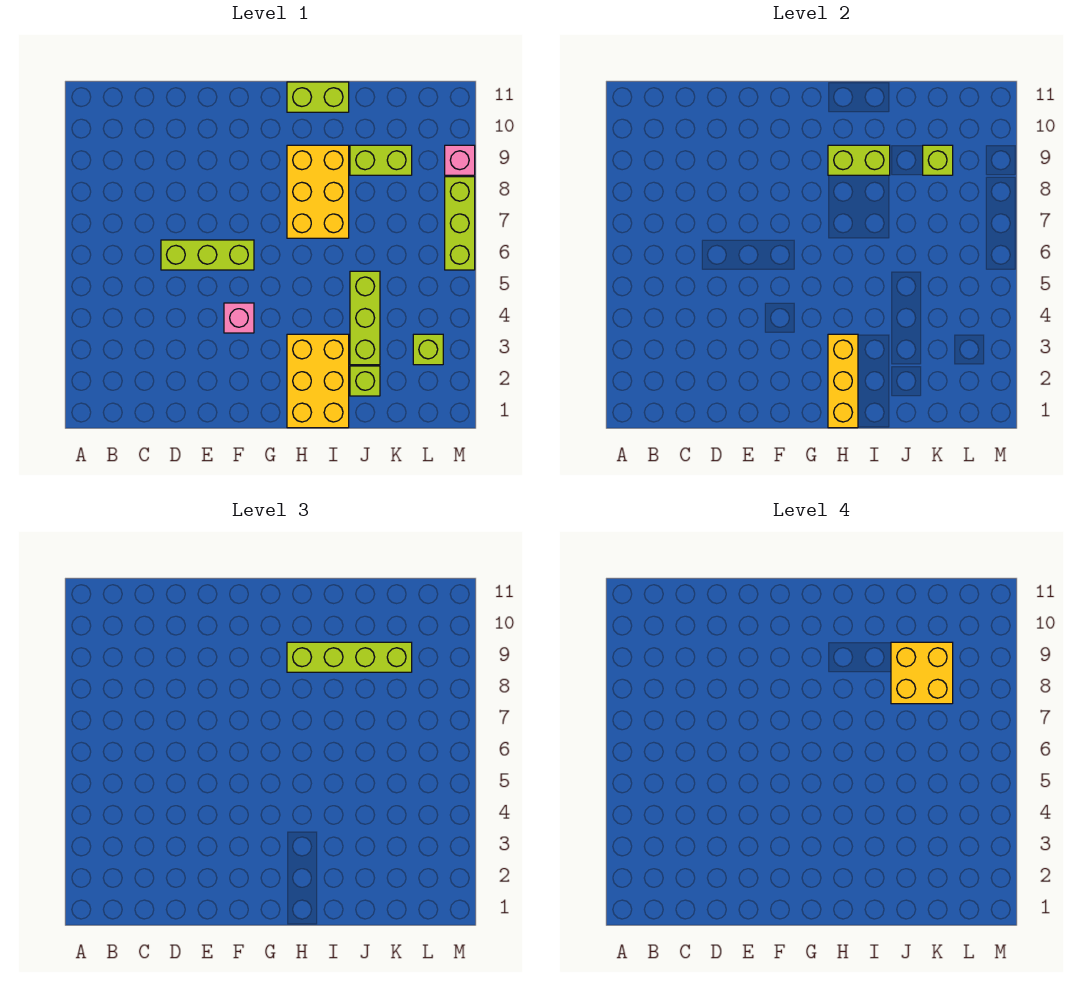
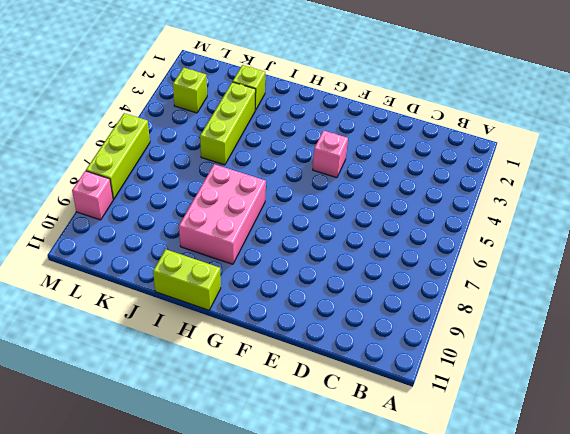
pink 2x3 brick [179,164,266,264] -> yellow 2x3 brick [287,145,349,238]
none -> lime 1x3 brick [161,240,254,270]
none -> yellow 2x3 brick [287,334,349,428]
none -> lime 1x2 brick [350,145,412,175]

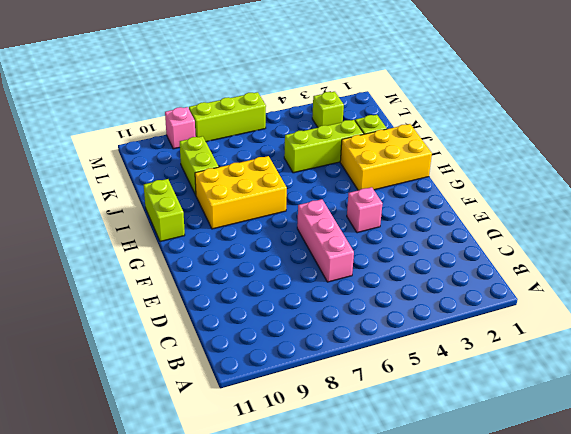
pink 1x3 brick [297,199,354,282] -> lime 1x3 brick [161,240,254,270]
none -> yellow 1x3 brick [828,334,858,428]
none -> lime 1x2 brick [828,145,890,175]
none -> lime 1x1 brick [923,145,953,175]

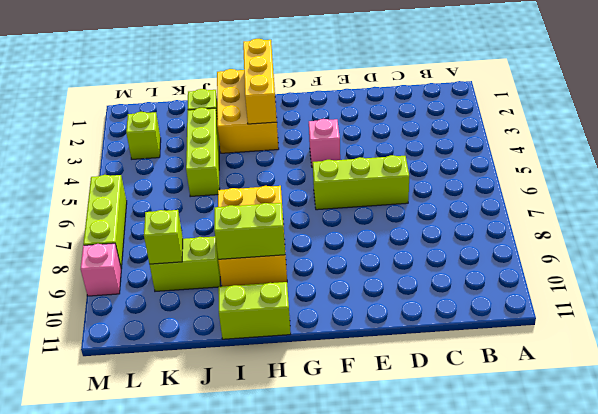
none -> lime 1x4 brick [287,642,412,672]
none -> yellow 2x2 brick [891,642,953,704]

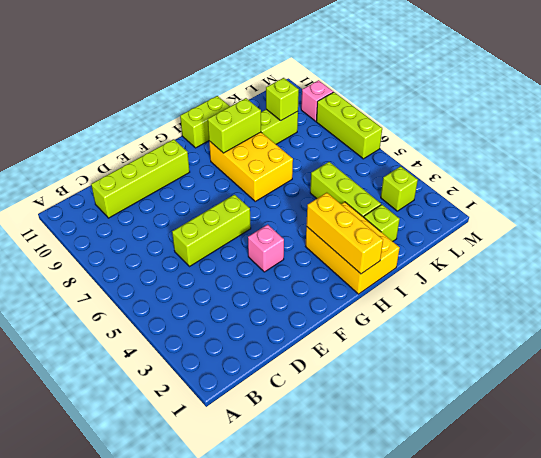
lime 1x4 brick [91,139,190,218] -> lime 1x4 brick moved to [287,642,412,672]
none -> yellow 2x2 brick [891,642,953,704]

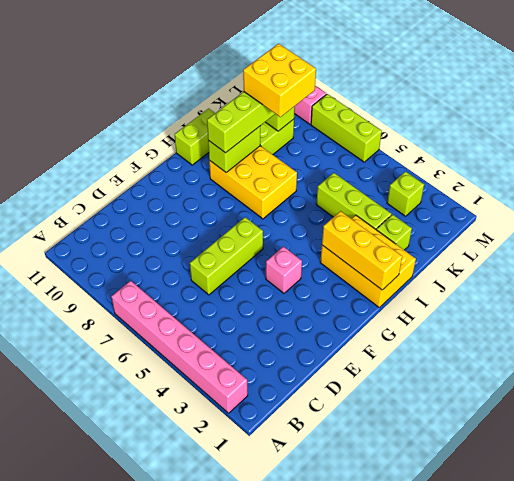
pink 1x6 brick [111,281,248,413] -> none

